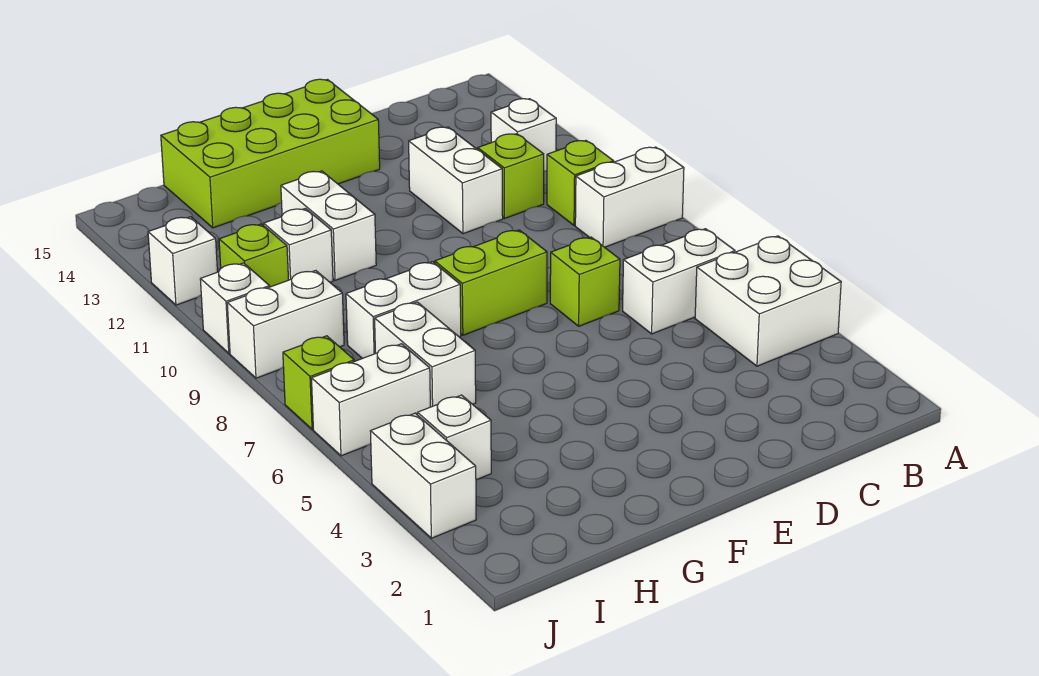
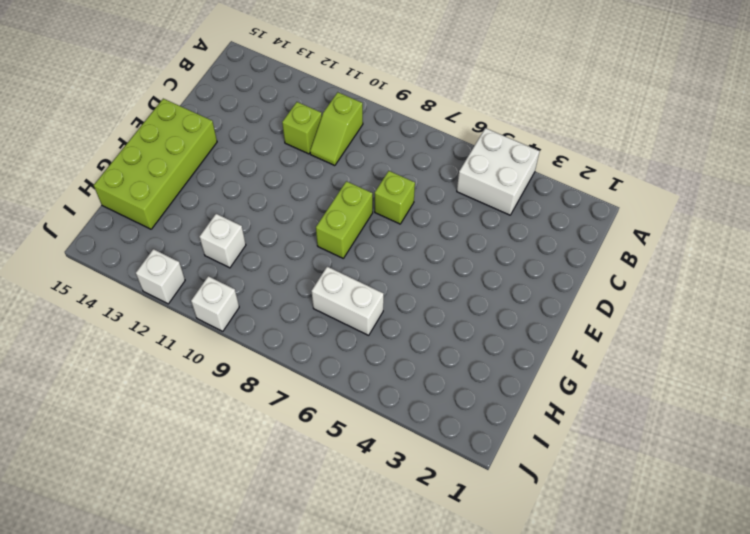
lime 1x2 slope [310,92,363,166] -> lime 1x1 brick [547,141,614,225]
none -> white 1x2 brick [575,147,684,247]
none -> white 1x2 brick [623,229,735,334]
none -> white 1x1 brick [491,99,556,171]

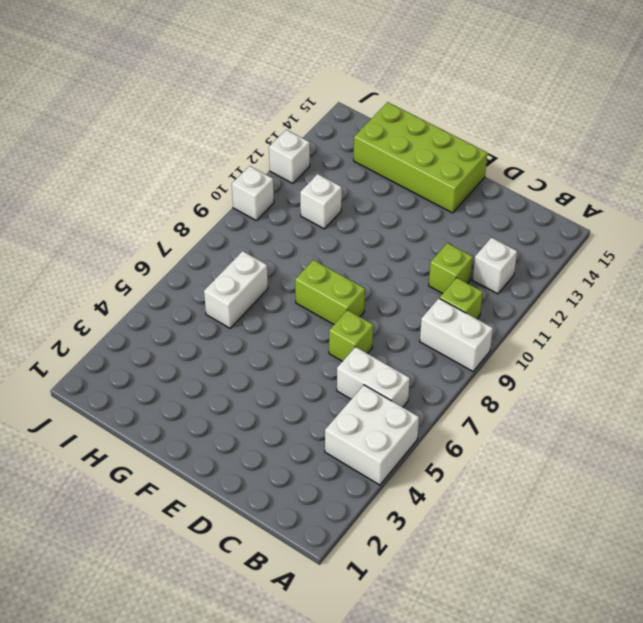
none -> white 1x2 brick [409,127,503,234]
none -> white 1x2 brick [346,262,461,358]
none -> white 1x2 brick [281,171,376,280]

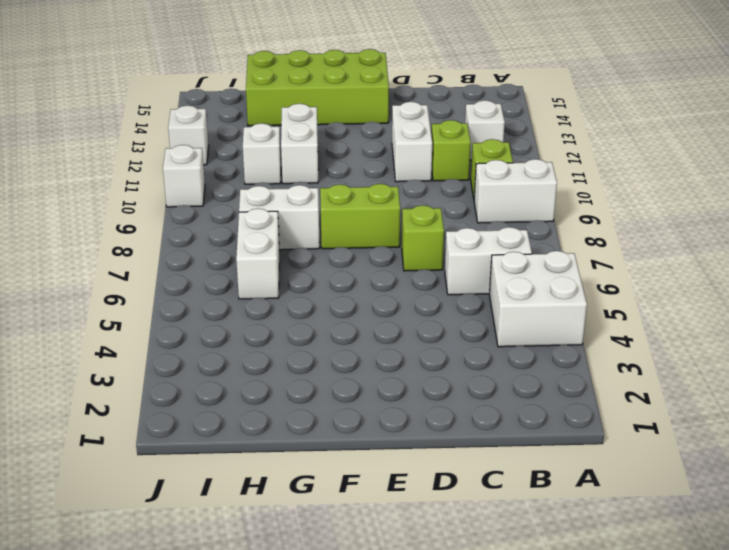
none -> white 1x1 brick [417,395,491,480]
none -> white 1x2 brick [311,344,430,456]
none -> white 1x2 brick [227,271,344,378]

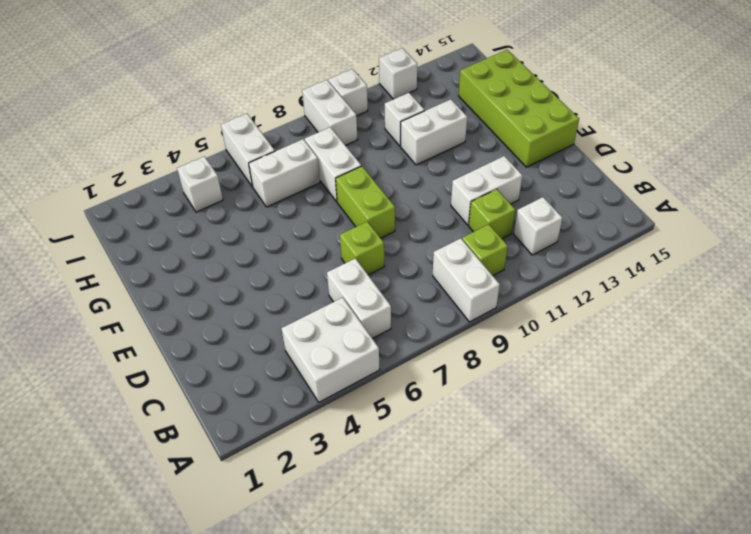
none -> lime 1x1 brick [219,224,288,287]
none -> white 1x2 brick [370,413,476,538]
none -> lime 1x1 brick [283,336,354,429]

